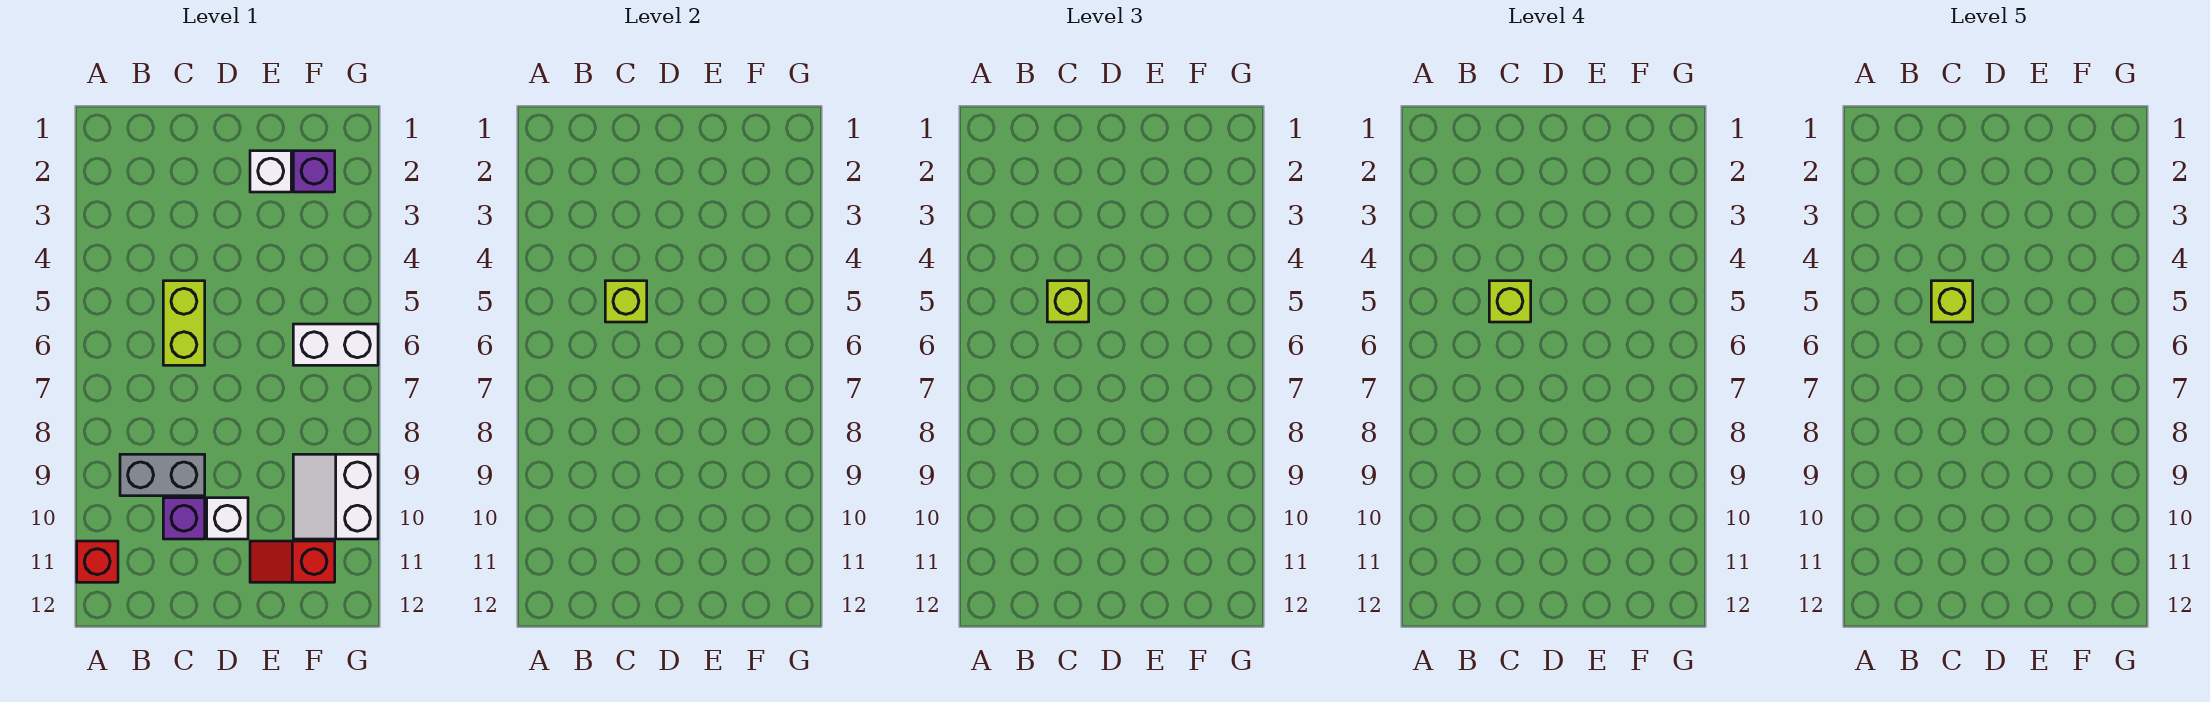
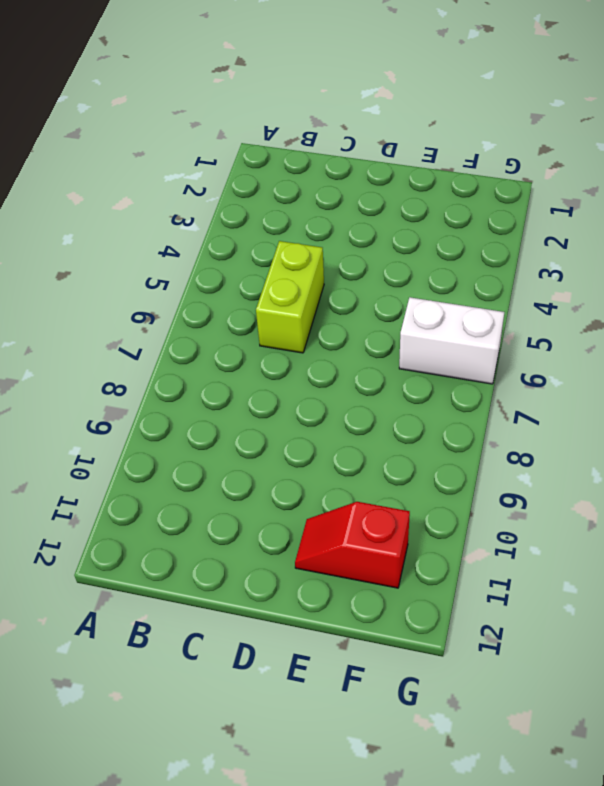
none -> red 1x1 brick [77,541,118,582]
none -> grey 1x2 brick [120,454,205,496]
none -> purple 1x1 brick [163,498,205,539]

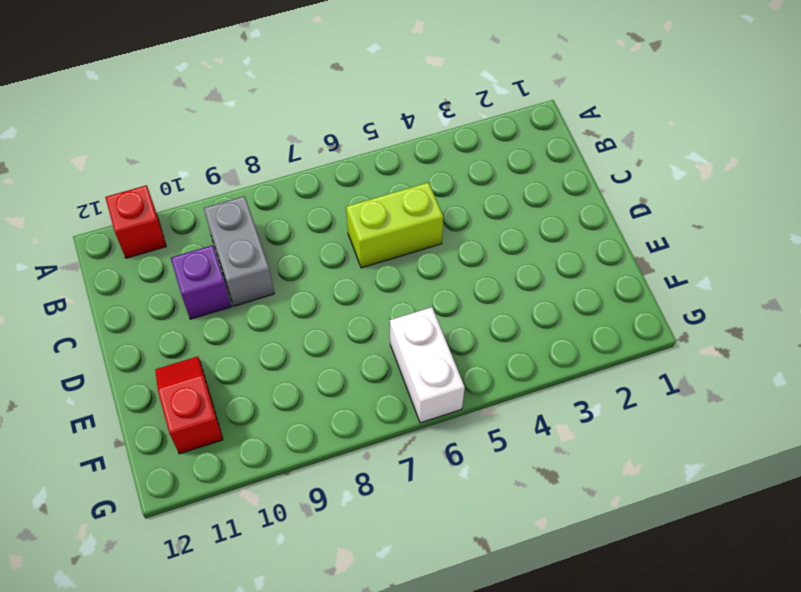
none -> white 1x1 brick [207,498,248,539]
none -> white 1x1 brick [250,151,291,192]
none -> purple 1x1 brick [293,151,335,192]

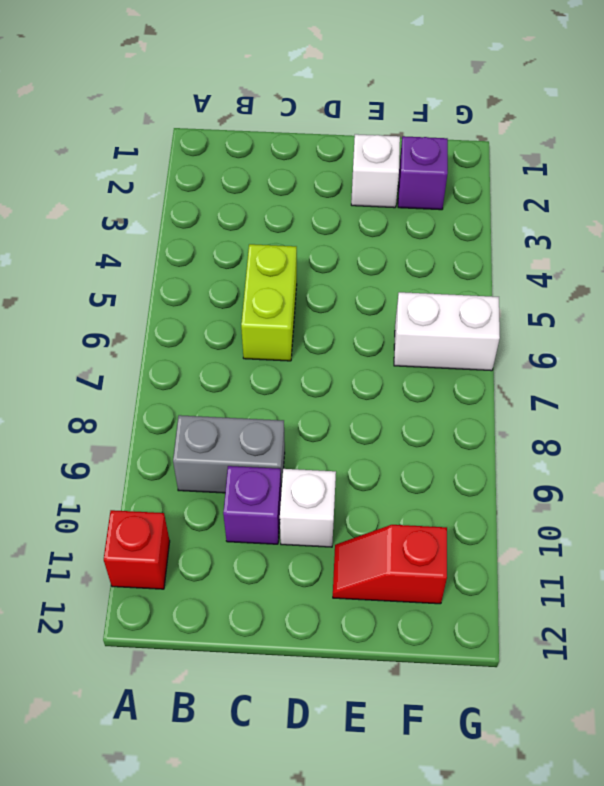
none -> white 2x2 slope [293,454,378,539]
none -> lime 1x1 brick [605,281,647,322]
none -> lime 1x1 brick [1047,281,1089,322]

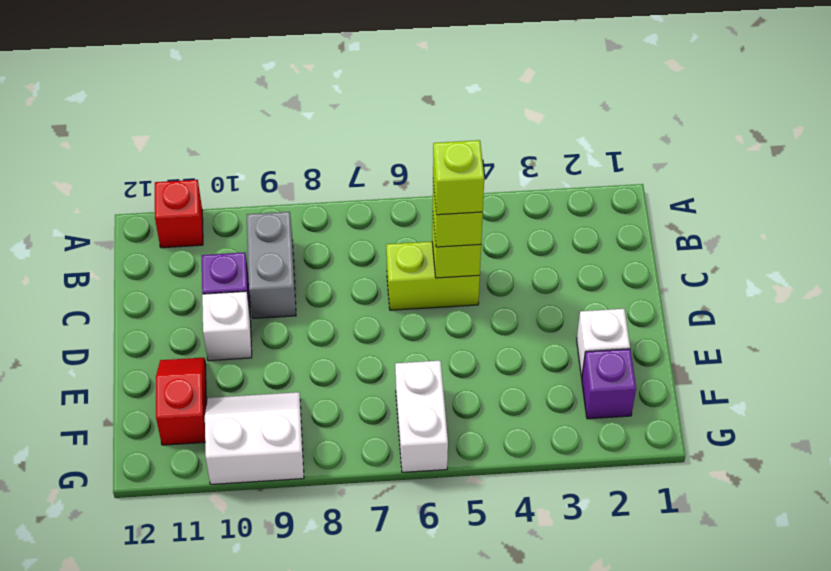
none -> lime 1x1 brick [1931,281,1973,322]

